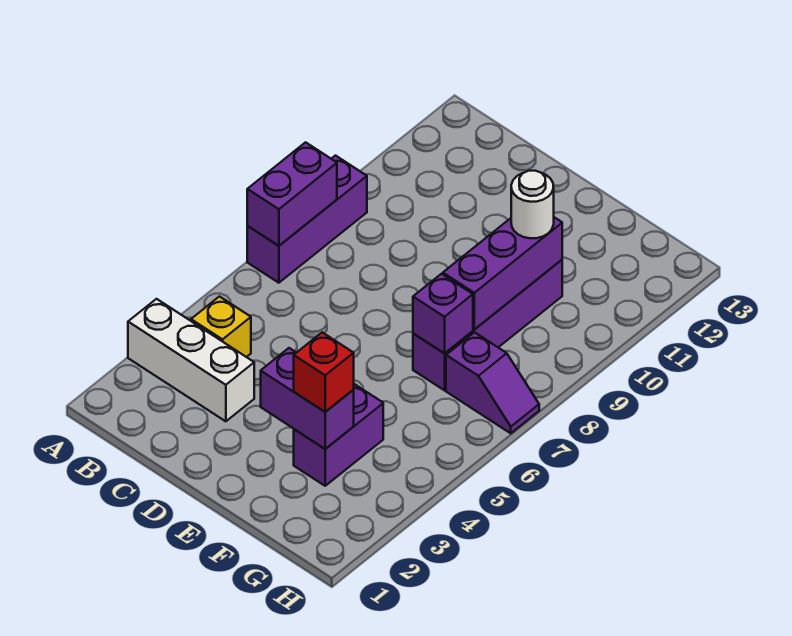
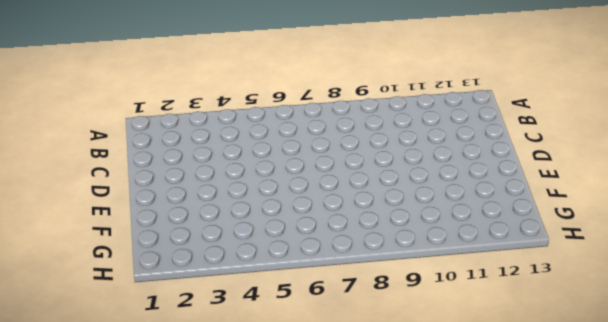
none -> white 1x3 brick [128,299,254,421]
none -> purple 1x3 brick [247,156,367,283]
none -> yellow 1x1 brick [191,297,251,357]

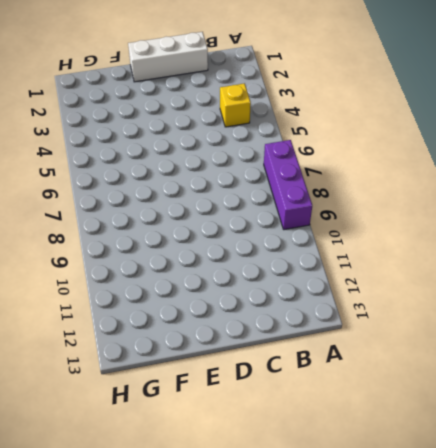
white 1x3 brick [128,32,208,82] -> white 1x3 brick moved to [128,299,254,421]
none -> purple 1x2 brick [294,384,383,486]
none -> purple 1x4 brick [413,260,562,390]
none -> purple 1x2 slope [446,332,539,433]

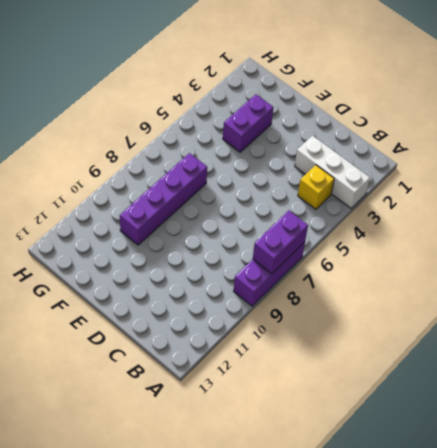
none -> purple 1x2 slope [446,332,539,433]
none -> purple 1x2 brick [261,348,354,449]
none -> purple 1x1 brick [413,274,473,354]

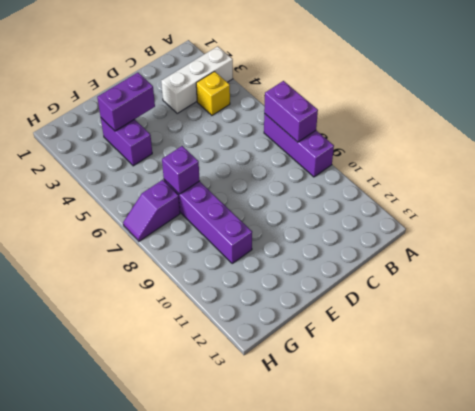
none -> purple 1x3 brick [443,217,562,330]
none -> red 1x1 brick [294,332,354,412]
none -> white 1x1 round brick [511,171,554,238]

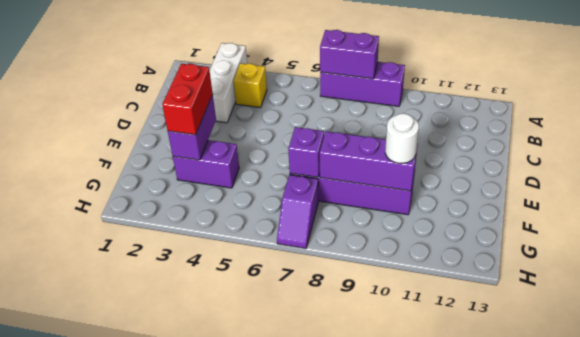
red 1x2 brick [162,64,213,135] -> red 1x1 brick [294,332,354,412]

